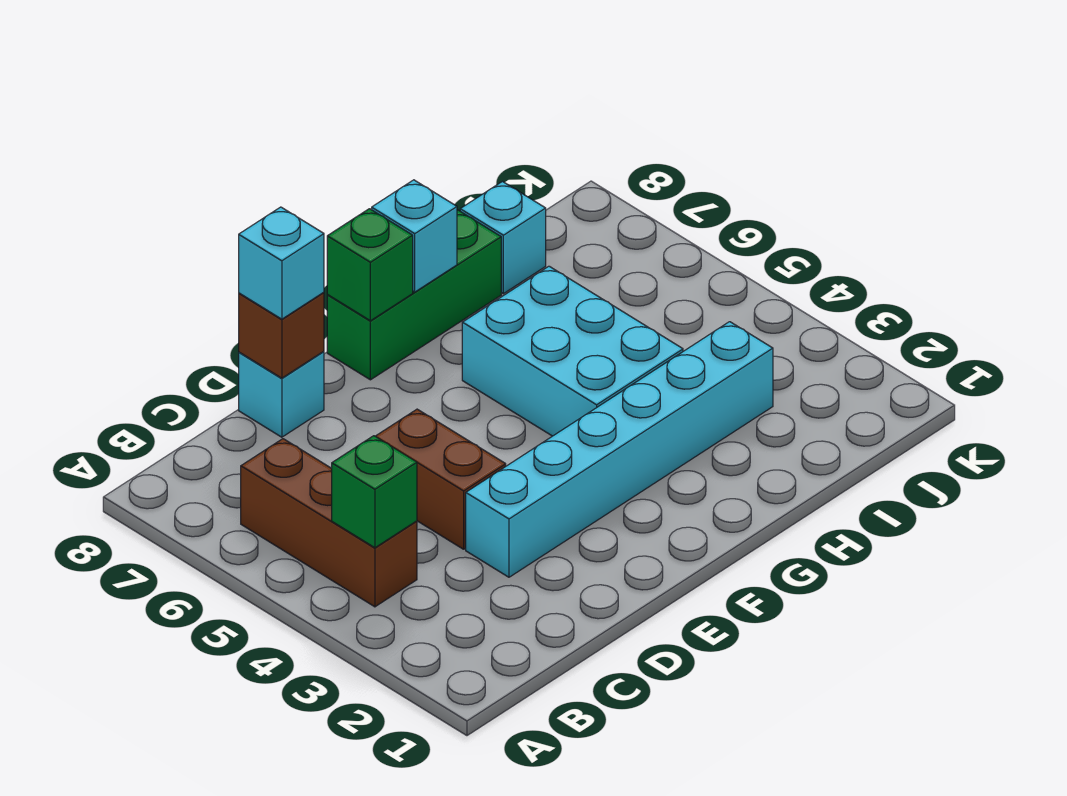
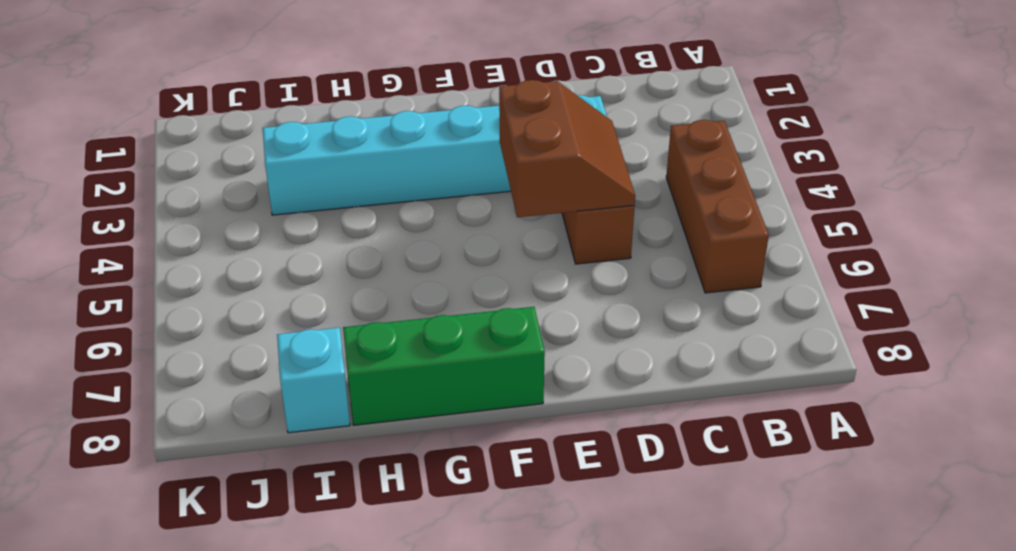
brown 2x2 slope [499,80,635,217] -> none
none -> cyan 1x1 brick [239,352,324,437]
none -> cyan 2x3 brick [462,266,683,436]
none -> green 1x1 brick [332,436,417,548]

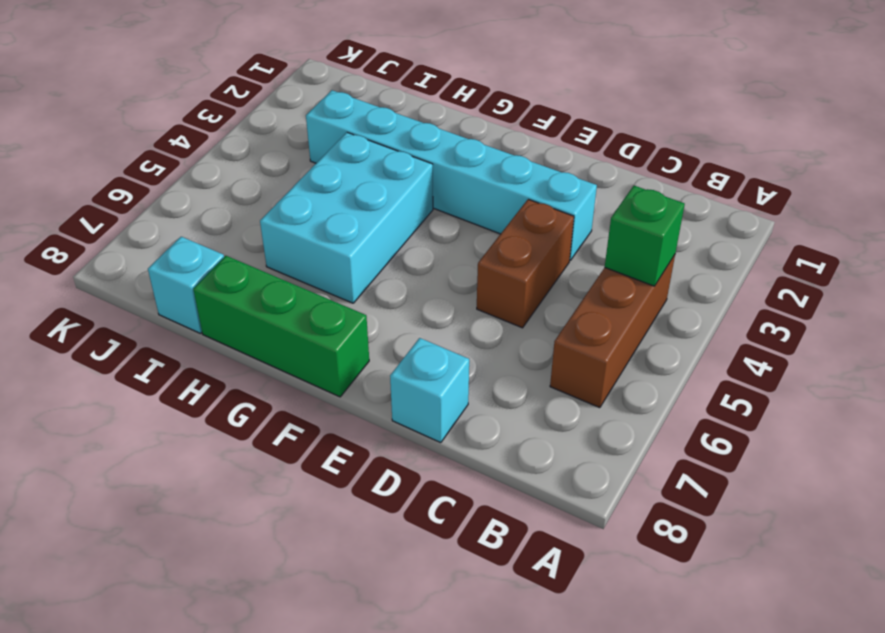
none -> brown 1x1 brick [239,293,324,378]
none -> green 1x1 brick [327,209,413,321]
none -> cyan 1x1 brick [372,180,457,292]

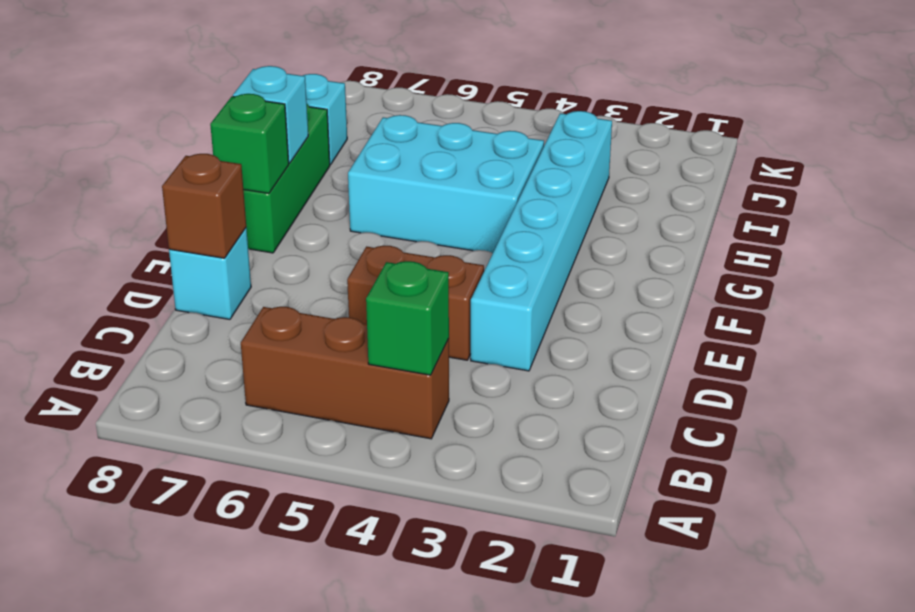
none -> cyan 1x1 brick [239,207,324,319]

